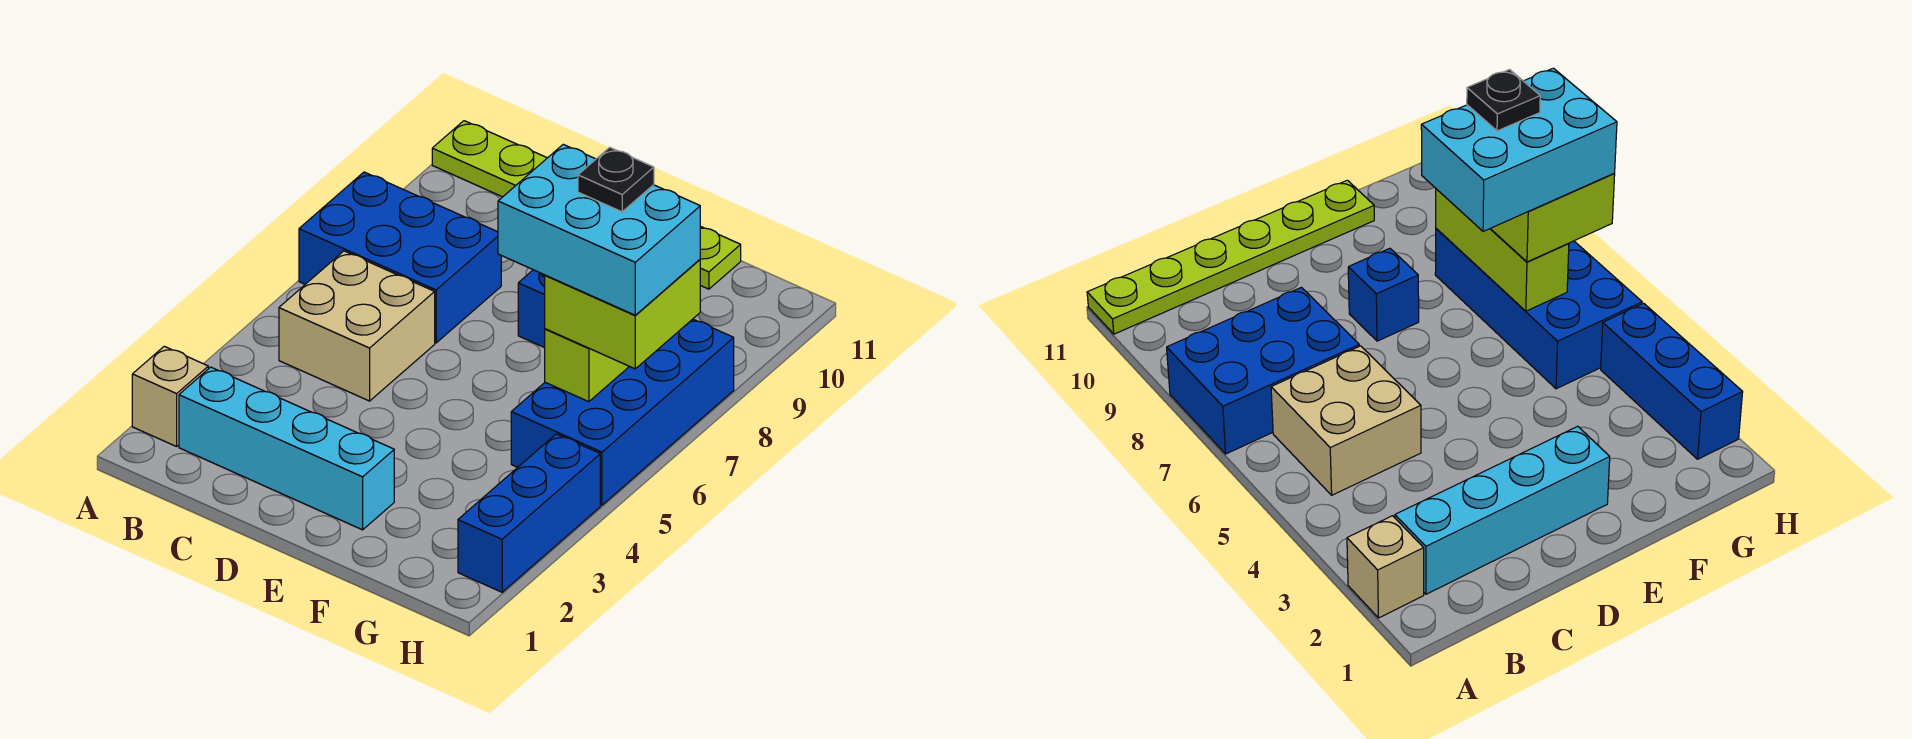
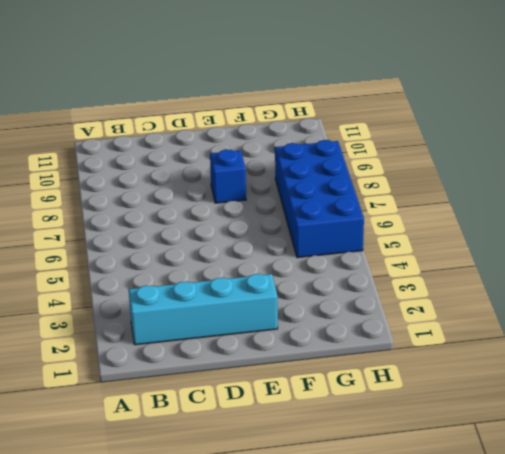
none -> tan 1x1 brick [132,346,208,447]
none -> blue 2x3 brick [299,172,501,343]
none -> lime 1x6 plate [432,121,741,289]

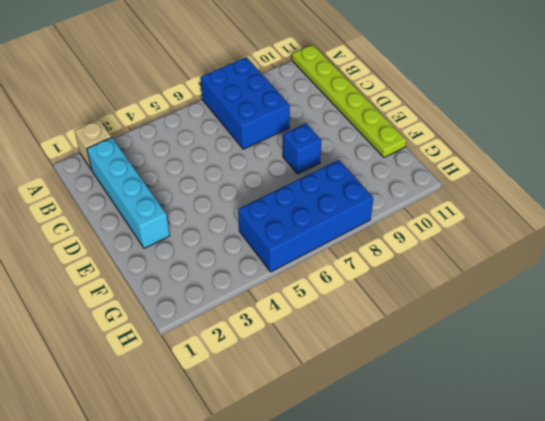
none -> tan 2x2 brick [279,251,435,401]
none -> blue 1x3 brick [458,434,600,592]
none -> lime 1x3 brick [545,329,629,402]

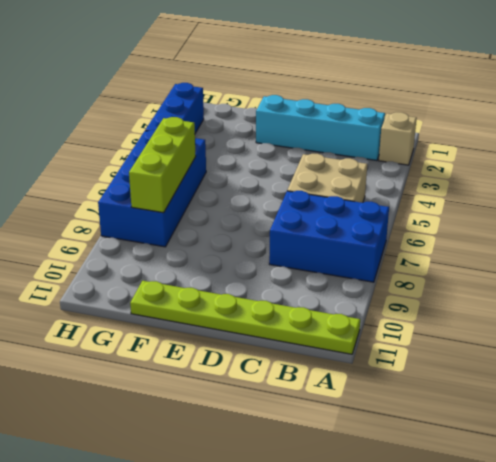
none -> blue 1x1 brick [518,270,545,348]
none -> lime 2x2 brick [545,260,700,369]
none -> cyan 2x3 brick [498,144,700,315]

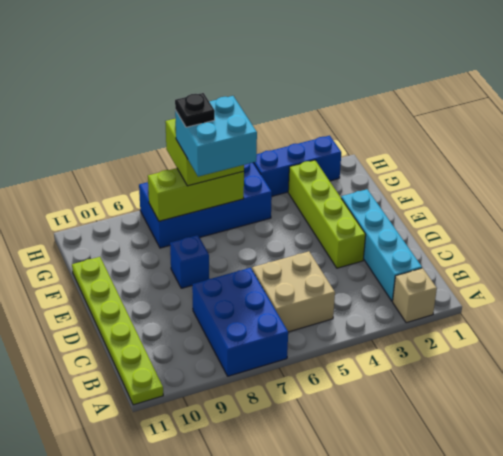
lime 1x4 brick [288,160,366,268] -> none
cyan 2x2 brick [175,96,257,177] -> cyan 2x3 brick [498,144,700,315]

